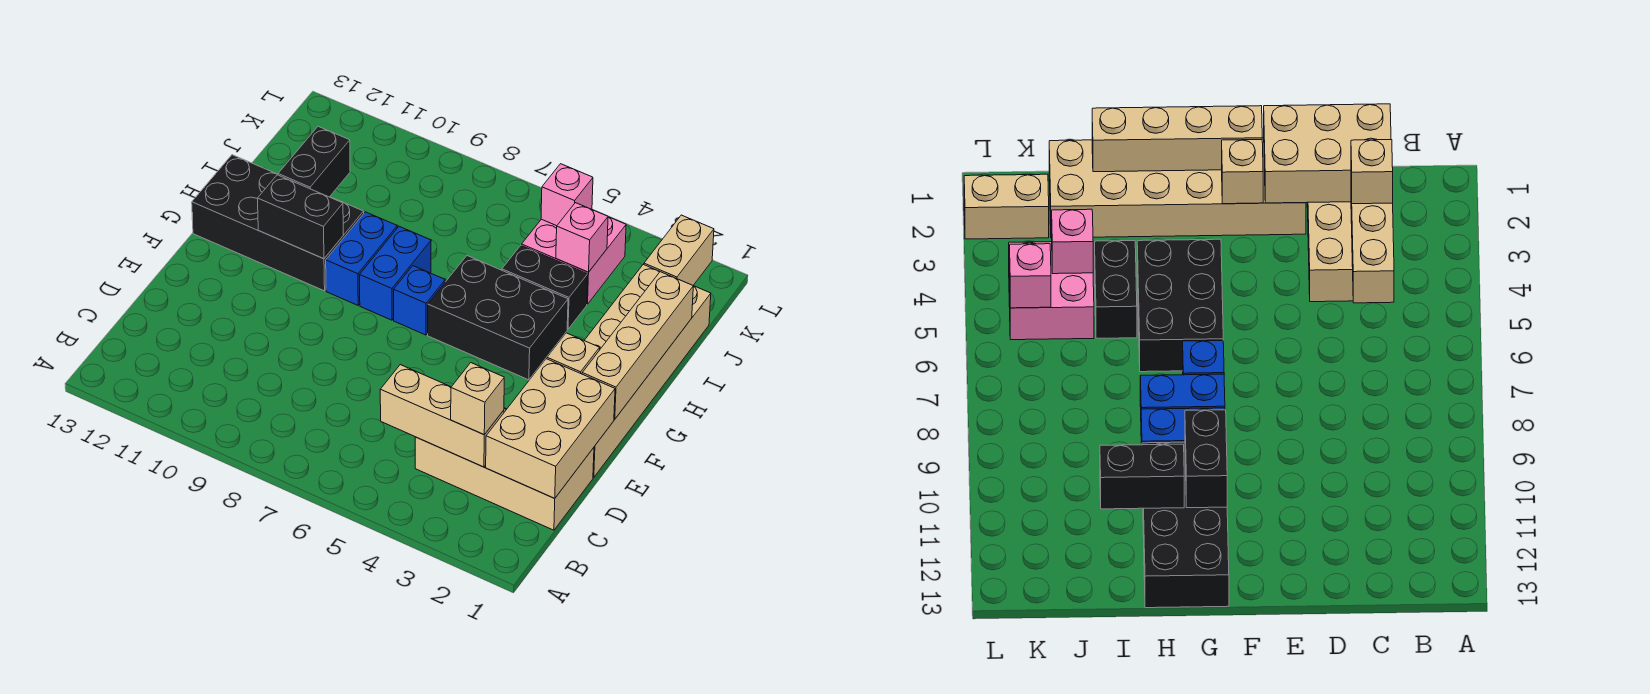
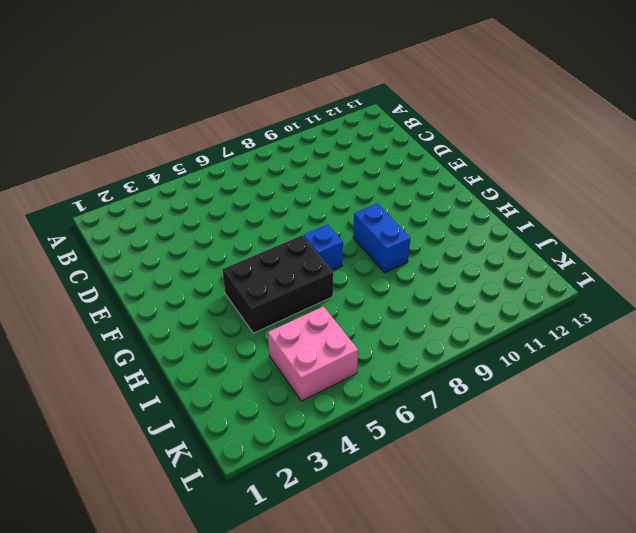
none -> tan 2x4 brick [415,408,594,530]
none -> tan 2x6 brick [584,265,711,477]
none -> blue 1x2 brick [360,226,431,320]

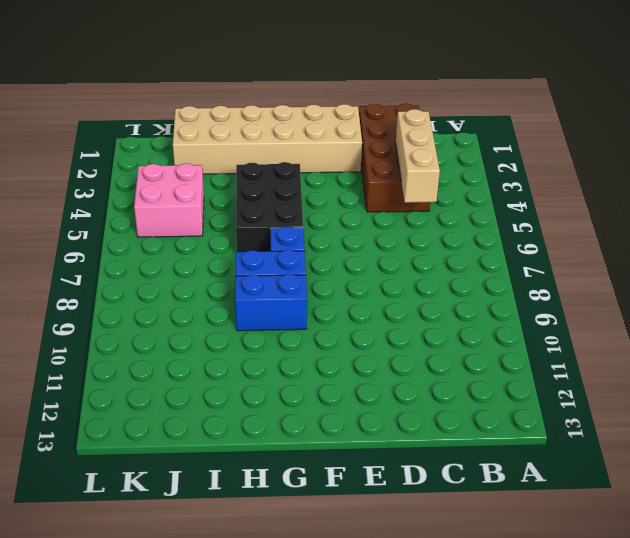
brown 2x4 brick [359,103,430,212] -> tan 2x4 brick [415,408,594,530]
none -> black 2x4 brick [192,155,364,291]
none -> black 1x2 brick [502,245,588,329]
none -> tan 1x2 brick [644,215,714,285]

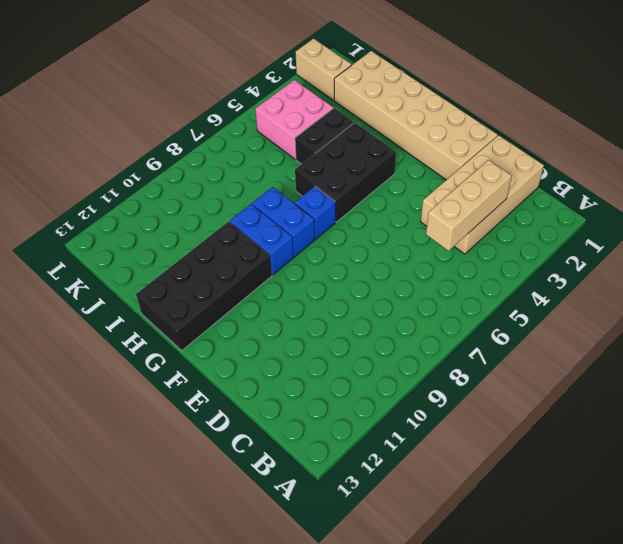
none -> tan 2x3 brick [486,359,615,499]
none -> tan 1x4 brick [582,272,693,419]
none -> tan 1x1 brick [547,333,600,374]

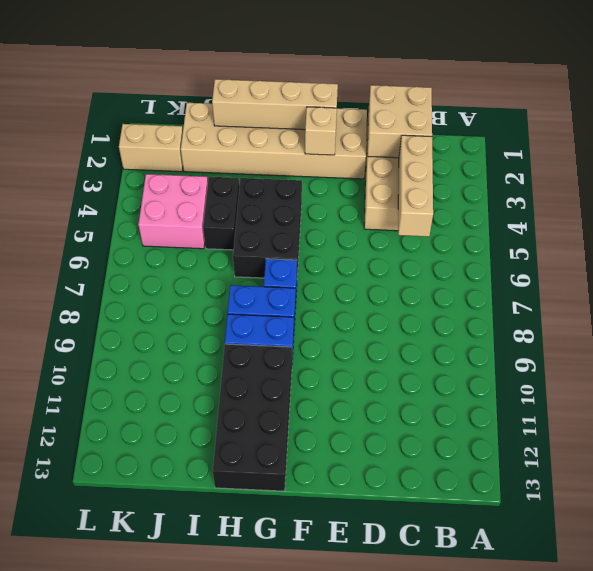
tan 2x2 brick [367,85,432,158] -> tan 2x3 brick [486,359,615,499]
none -> black 1x2 brick [258,175,343,259]
none -> black 1x2 brick [278,127,350,197]
none -> pink 1x1 brick [556,203,608,272]

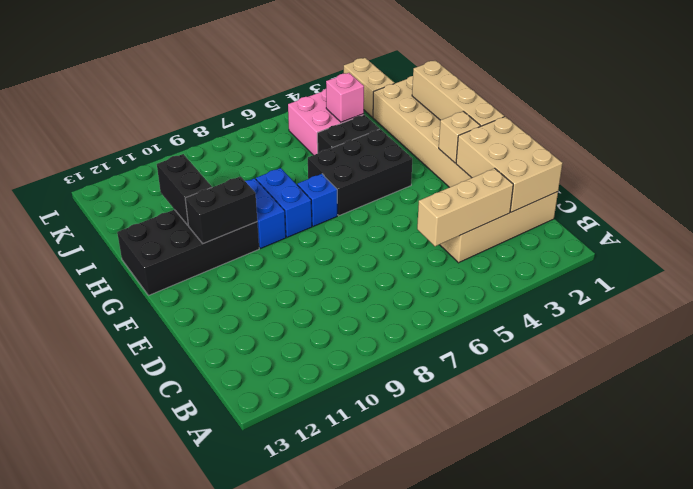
none -> pink 1x1 brick [541,164,593,226]
none -> tan 1x1 brick [451,363,504,435]

